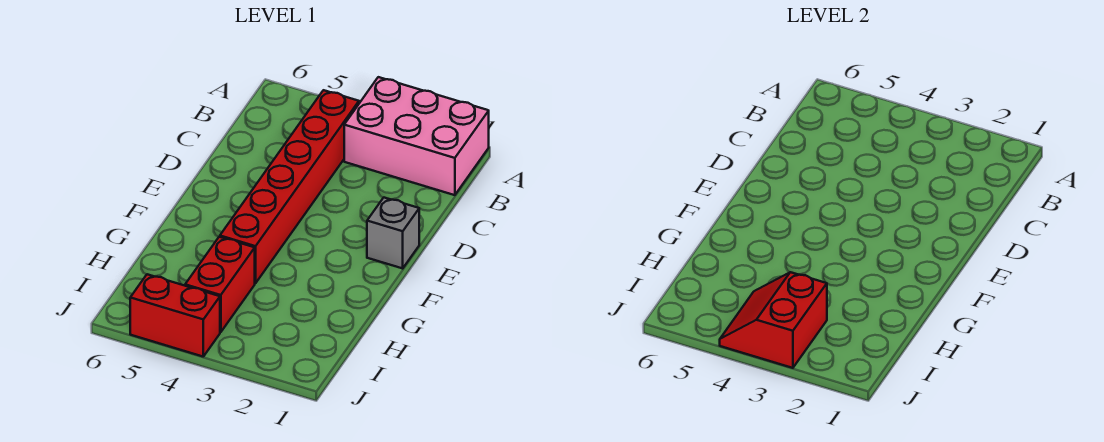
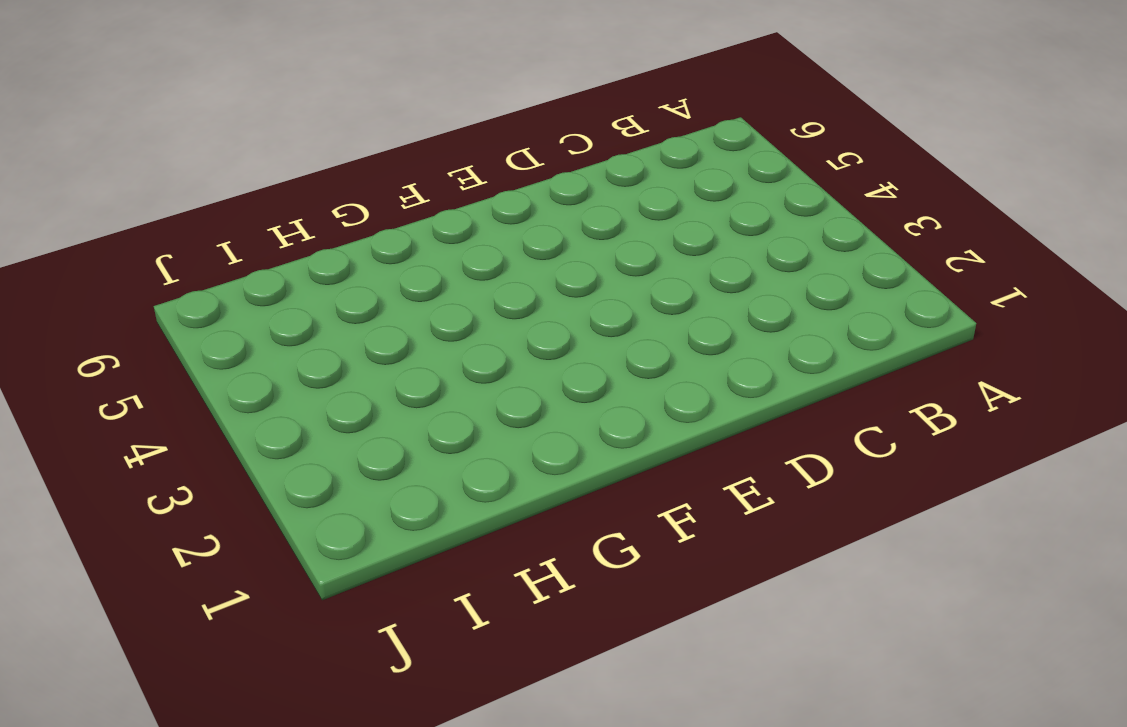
none -> pink 2x3 brick [344,77,489,195]
none -> red 1x6 brick [220,90,359,283]

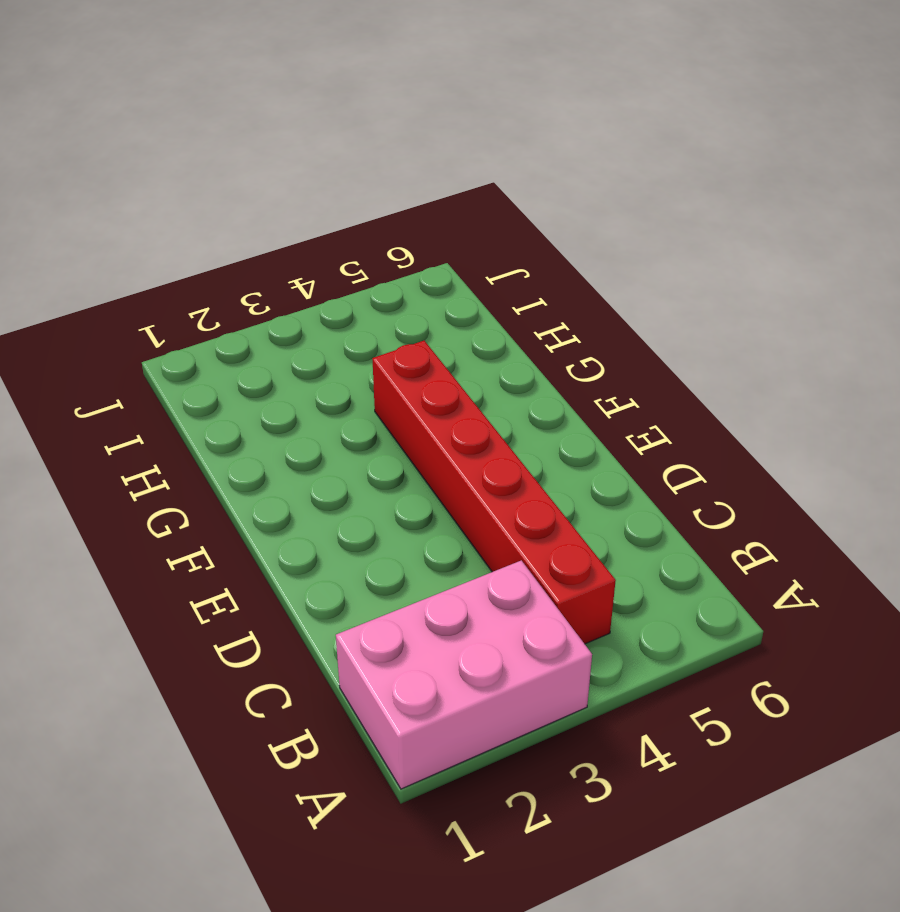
none -> grey 1x1 brick [367,198,419,268]
none -> red 1x2 brick [185,237,255,332]

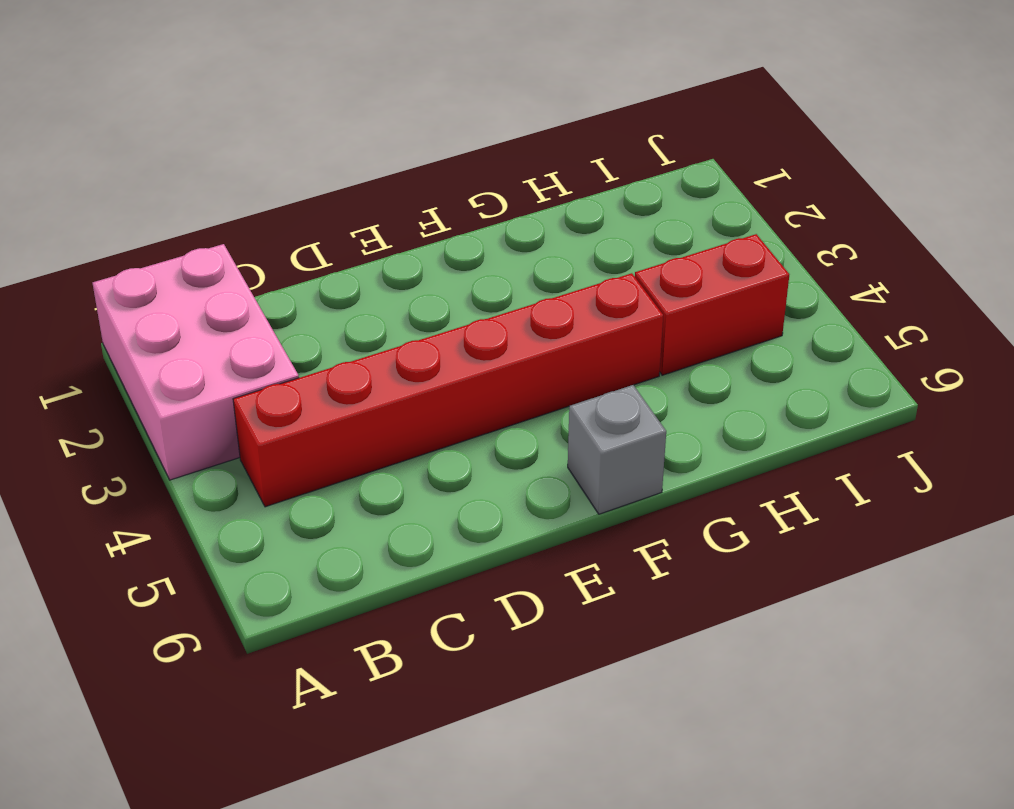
grey 1x1 brick [568,385,666,514] -> grey 1x1 brick moved to [367,198,419,268]
none -> red 1x2 brick [130,274,220,356]
none -> red 2x2 slope [720,272,827,368]

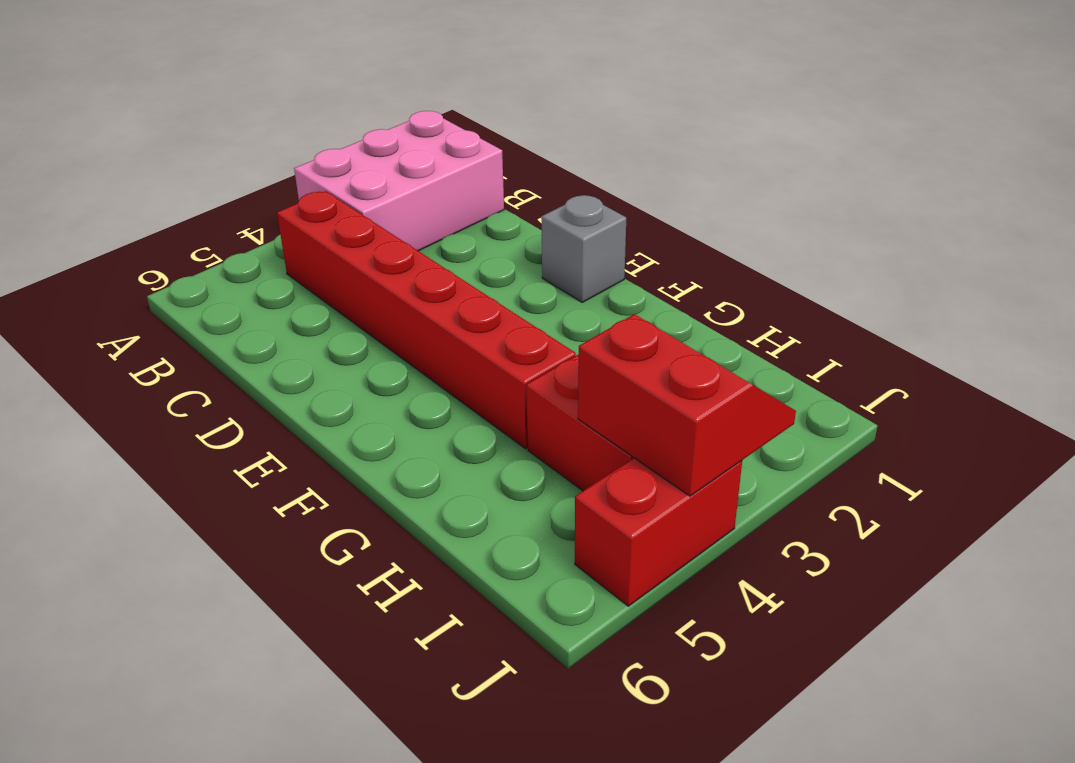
red 2x2 slope [578,314,796,496] -> red 2x2 slope turned to [720,272,827,368]

